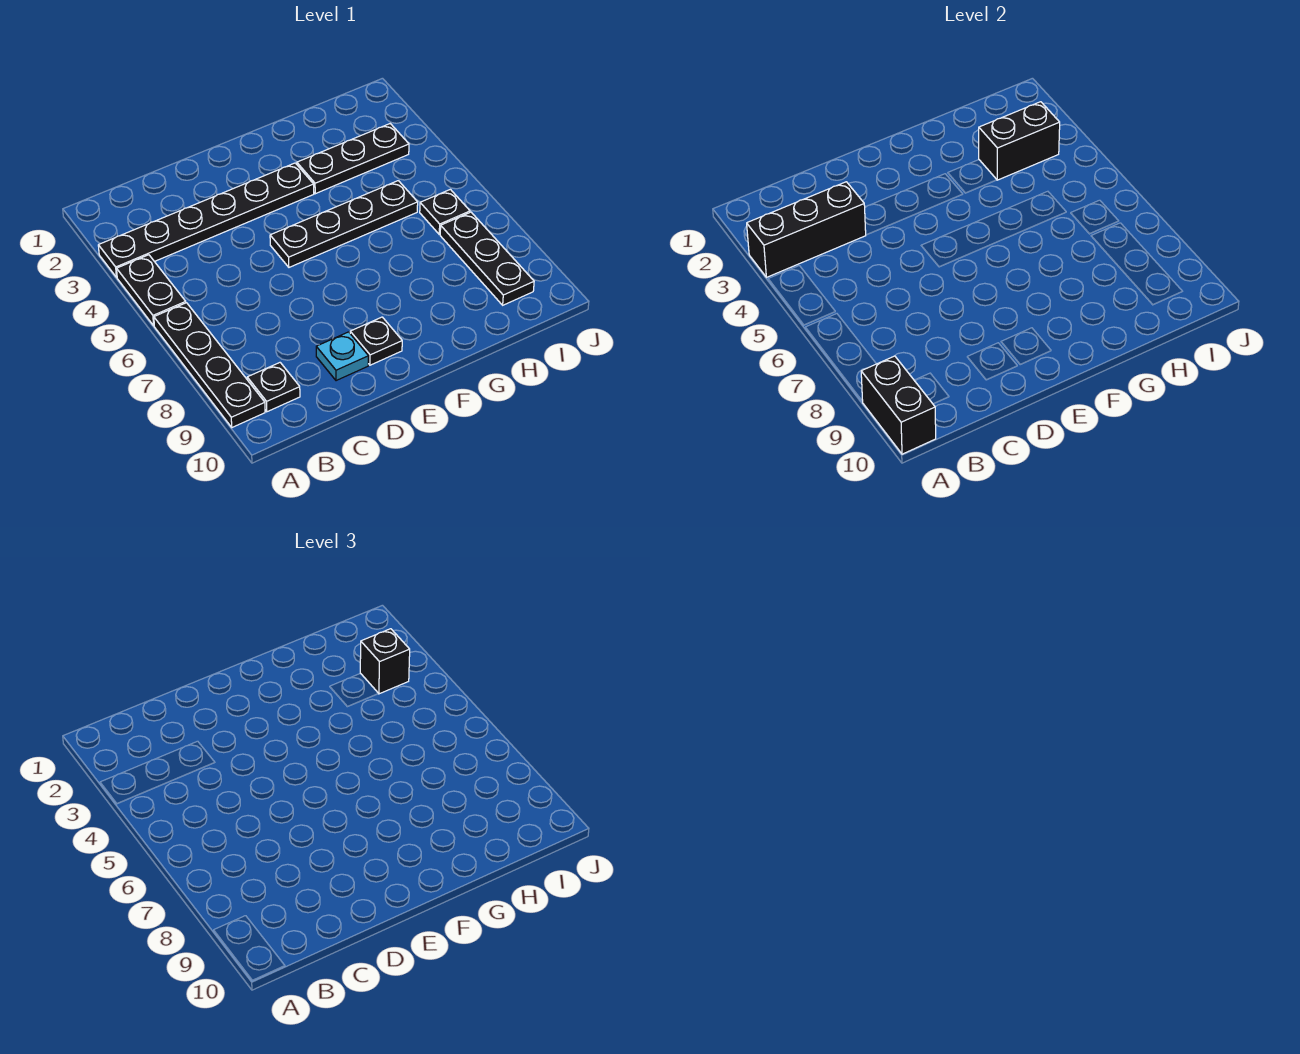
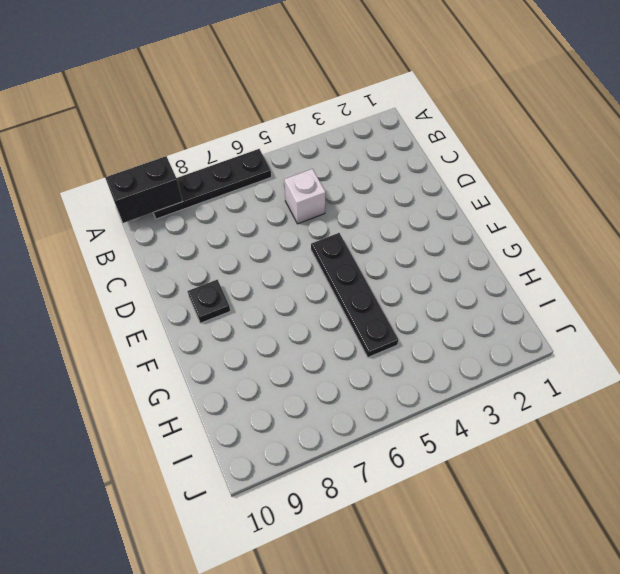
white 1x1 brick [284,169,326,224] -> none
none -> black 1x6 plate [98,163,314,277]
none -> black 1x2 plate [117,255,186,326]
none -> black 1x1 plate [247,363,300,412]

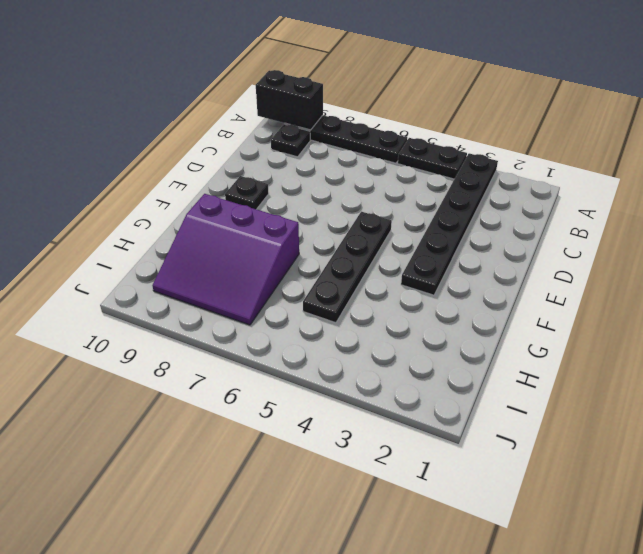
purple 3x3 slope [153,194,299,325] -> black 1x3 plate [440,212,534,305]
none -> cyan 1x1 plate [316,332,369,381]
none -> black 1x3 plate [297,124,409,194]
none -> black 1x1 plate [420,189,470,234]

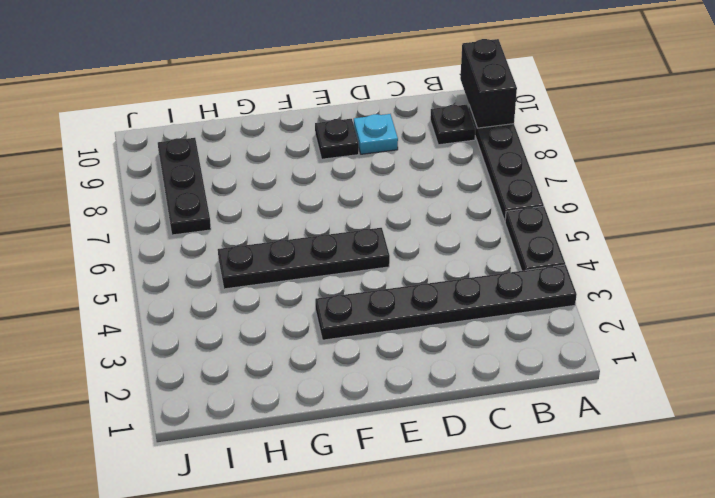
none -> black 1x3 plate [297,124,409,194]
none -> black 1x1 plate [420,189,470,234]
none -> black 1x3 brick [747,182,866,277]

